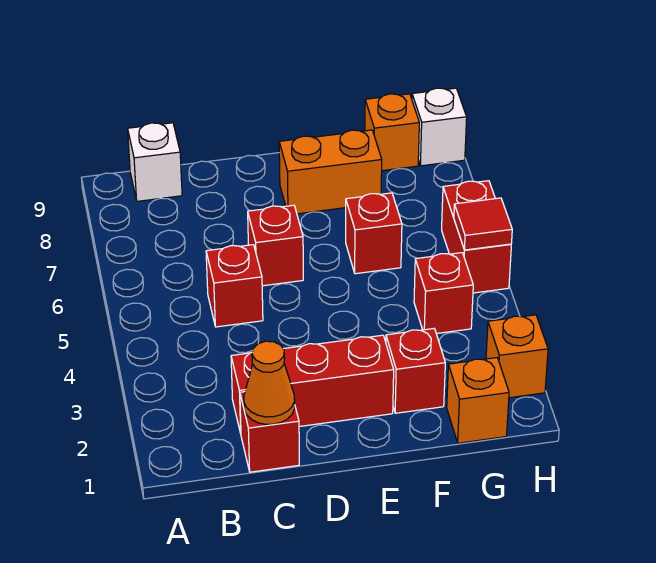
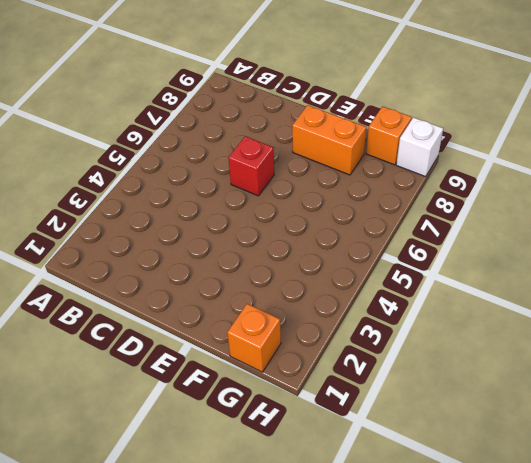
none -> white 1x1 brick [128,123,182,201]
none -> red 1x1 brick [240,392,299,472]
none -> red 1x3 brick [231,335,394,433]

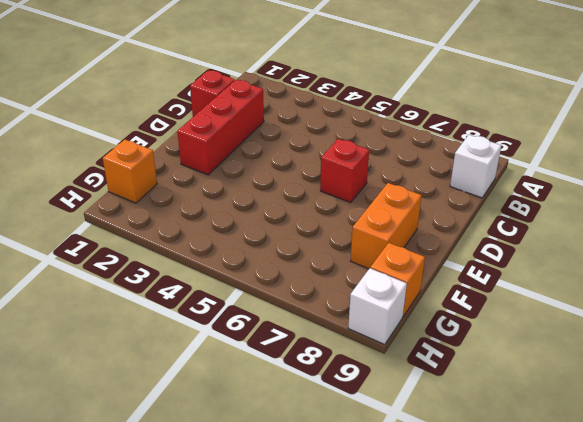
none -> red 1x1 brick [206,245,263,327]
none -> red 1x1 brick [386,329,445,413]
none -> red 1x1 brick [346,193,402,274]

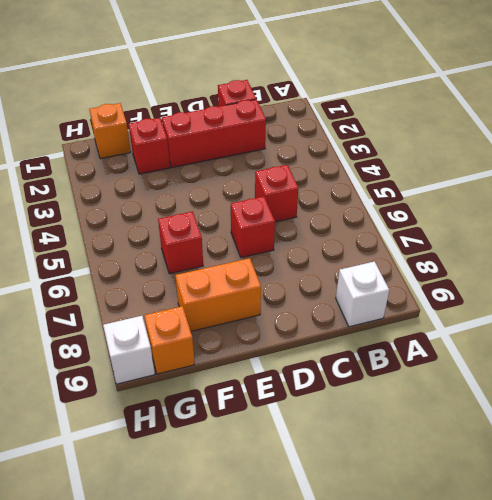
none -> red 1x1 brick [414,253,473,334]
none -> orange 1x1 brick [486,315,548,398]
none -> red 1x2 brick [442,181,511,293]

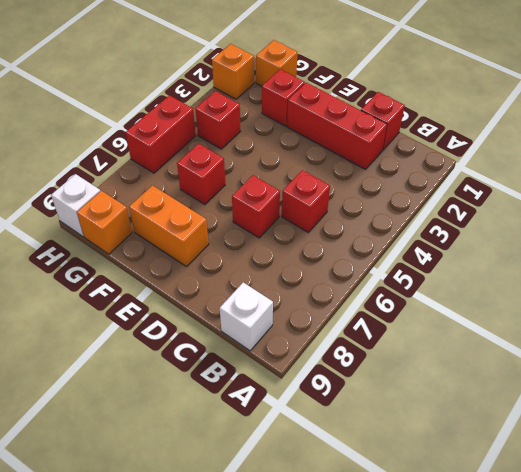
none -> orange 1x1 cone [244,341,295,424]
none -> red 1x1 tile [454,198,512,250]

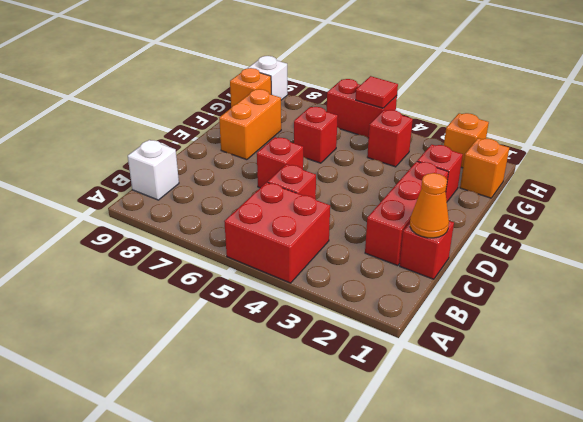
red 2x2 brick [224,182,330,283] -> none

